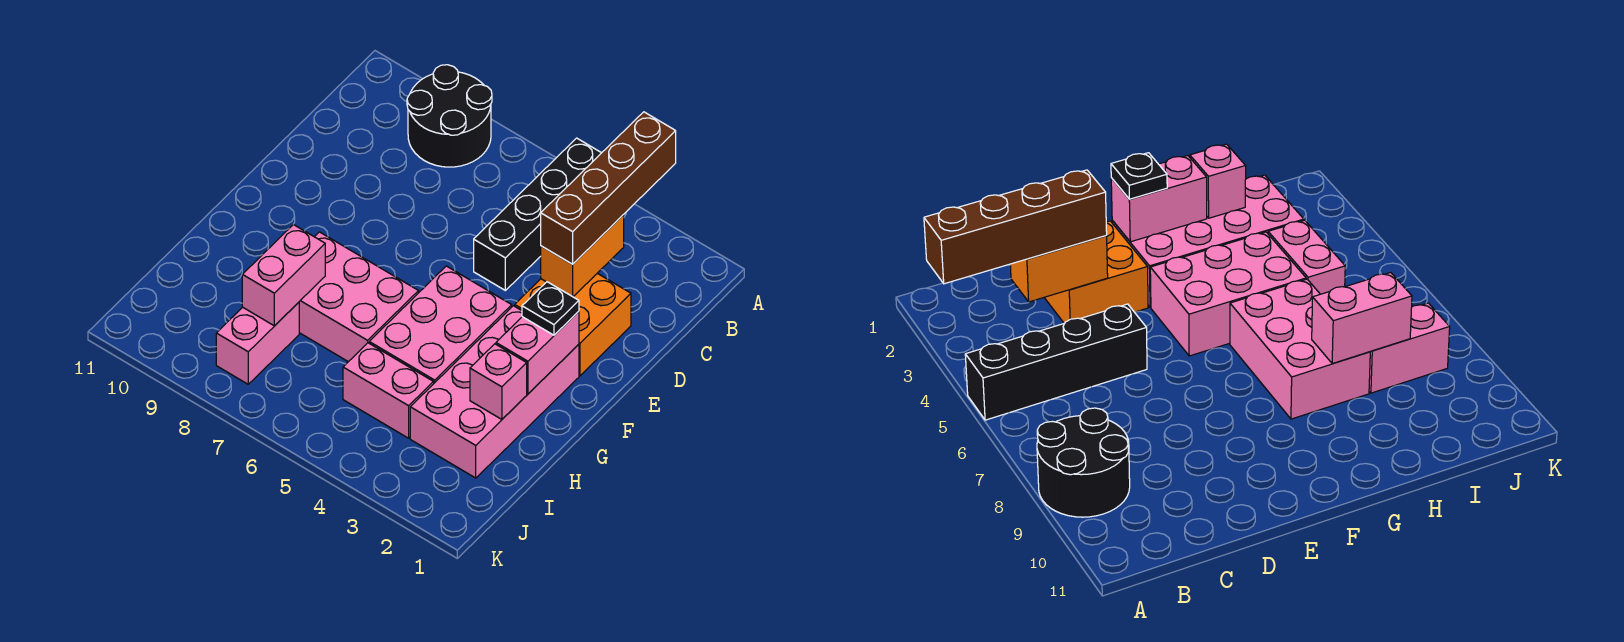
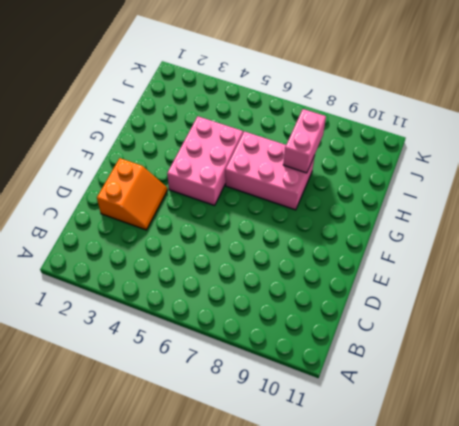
orange 2x2 slope [97,158,167,230] -> orange 2x2 brick [515,273,631,376]
none -> black 1x4 brick [474,138,601,290]
none -> black 2x2 round brick [407,65,492,167]
none -> pink 2x4 brick [410,306,579,478]

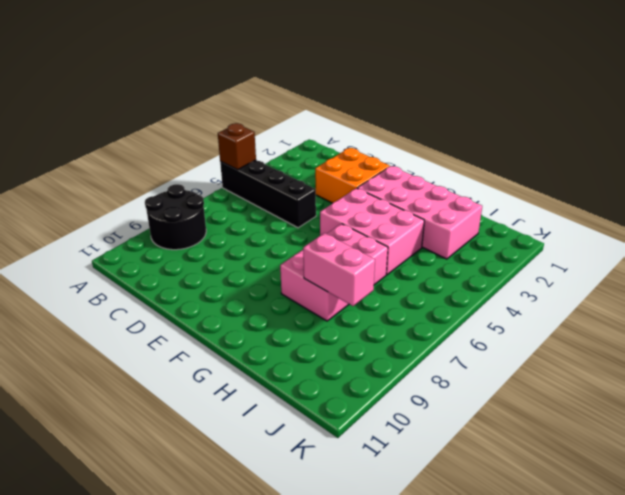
brown 1x1 brick [218,123,256,170] -> none
none -> pink 1x2 brick [343,343,434,438]
none -> pink 1x2 brick [216,302,299,384]
none -> orange 1x2 brick [541,215,624,297]

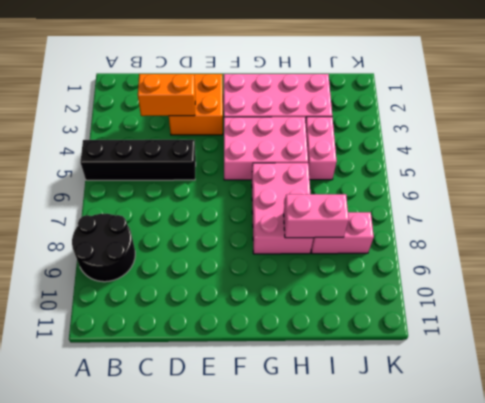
none -> pink 1x2 brick [496,311,579,394]
none -> pink 1x1 brick [470,344,527,419]
none -> brown 1x4 brick [541,112,676,264]

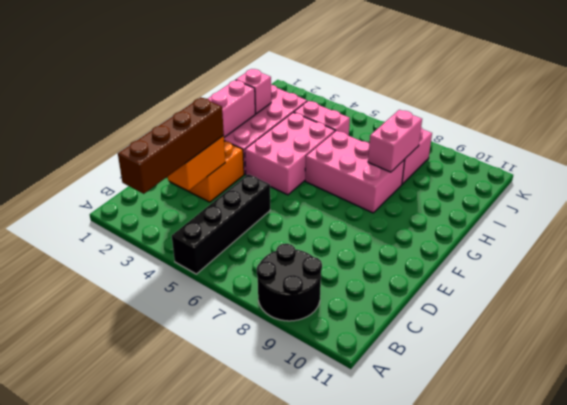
none -> black 1x1 plate [522,282,579,335]

